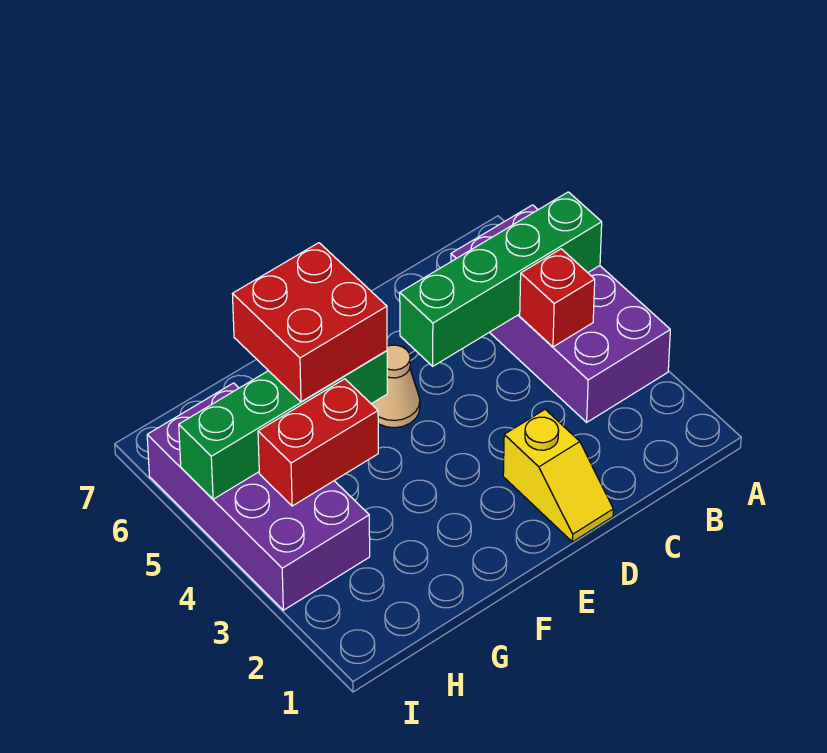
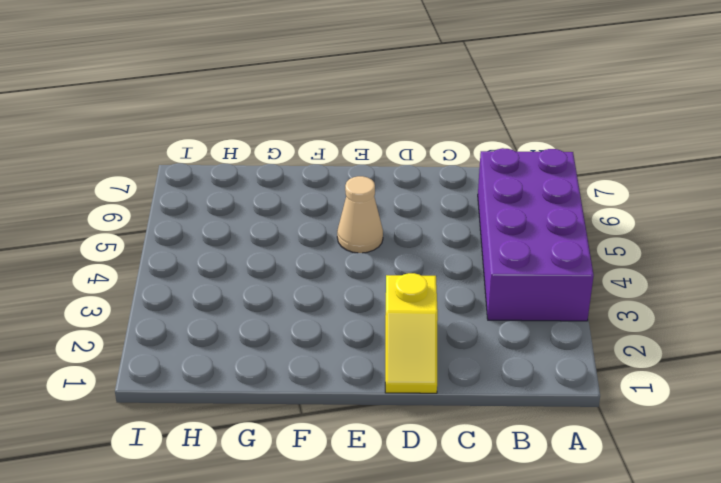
none -> purple 2x4 brick [147,383,370,610]
none -> green 1x4 brick [400,192,602,366]

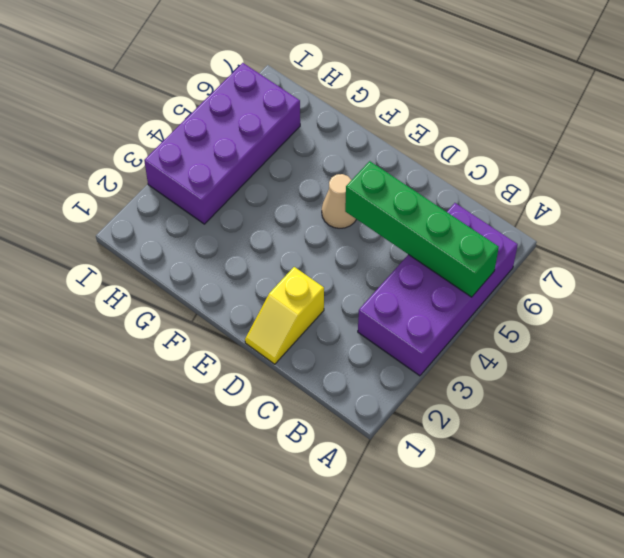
none -> red 1x1 brick [520,249,595,347]
none -> green 1x4 brick [179,351,387,499]

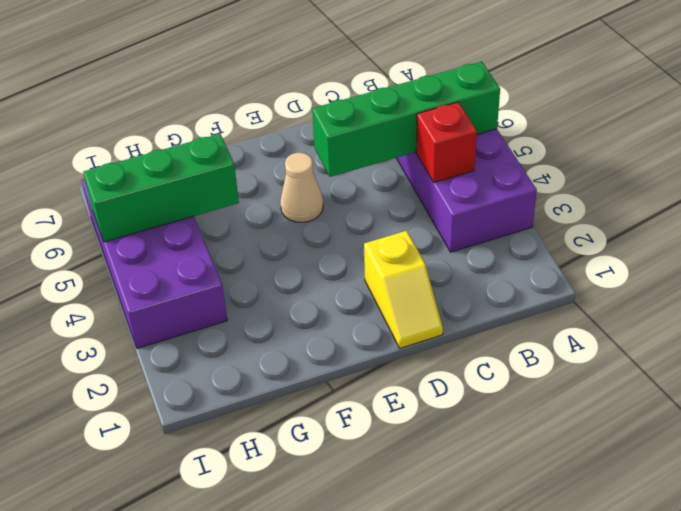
green 1x3 brick [83,134,239,242] -> green 1x4 brick [179,351,387,499]
none -> red 1x2 brick [258,379,378,506]
none -> red 2x2 brick [233,243,387,402]

